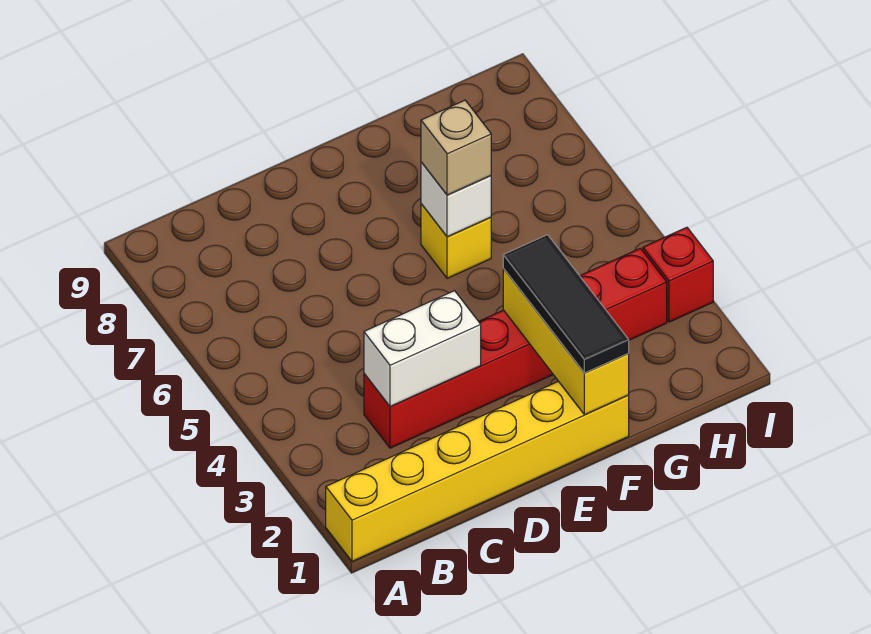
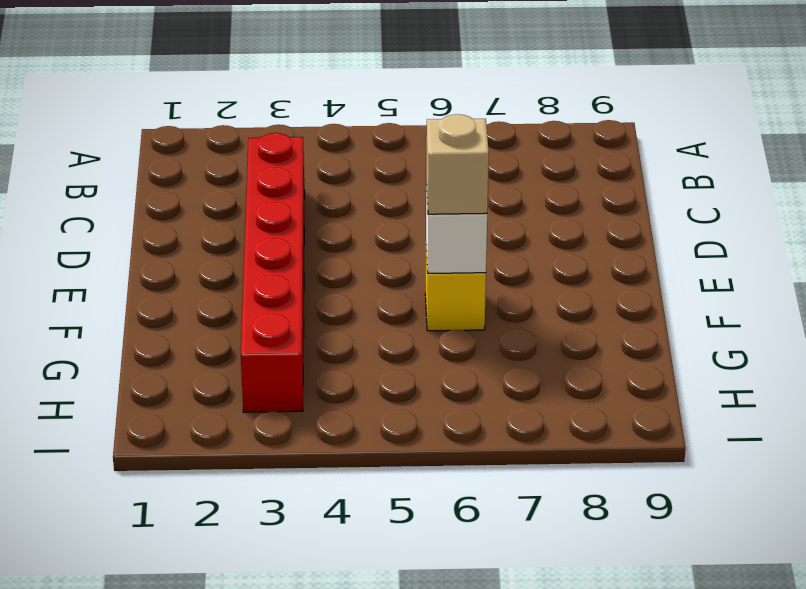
none -> yellow 1x6 brick [326,381,629,561]
none -> red 1x1 brick [643,227,713,322]

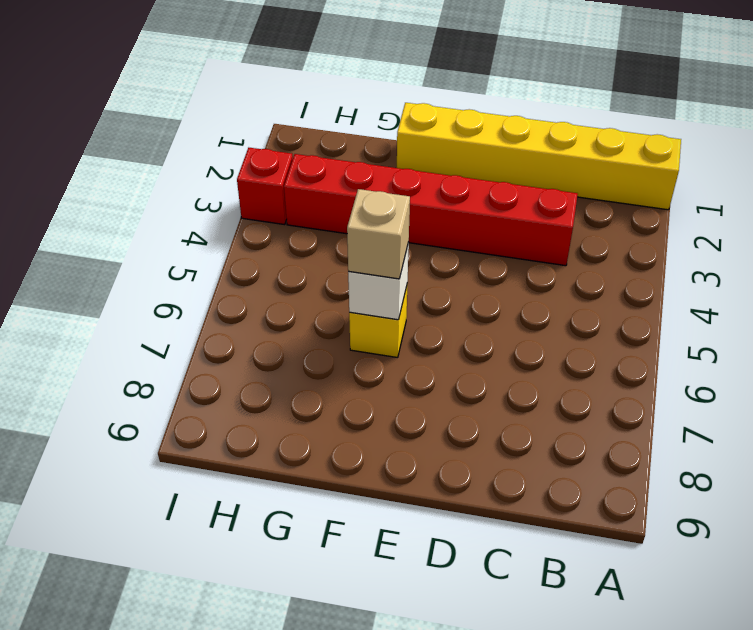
none -> white 1x2 brick [364,291,481,407]
none -> yellow 1x3 brick [503,269,629,415]

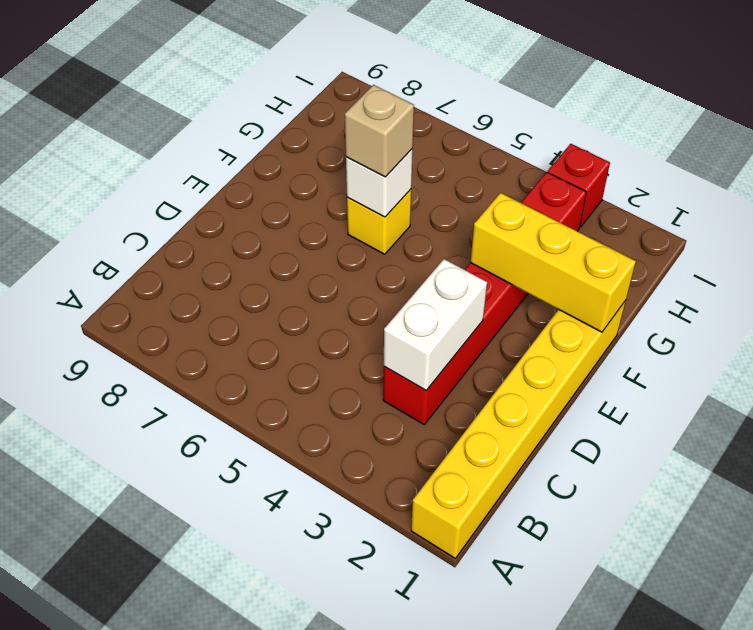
none -> black 1x3 tile [503,235,629,373]

